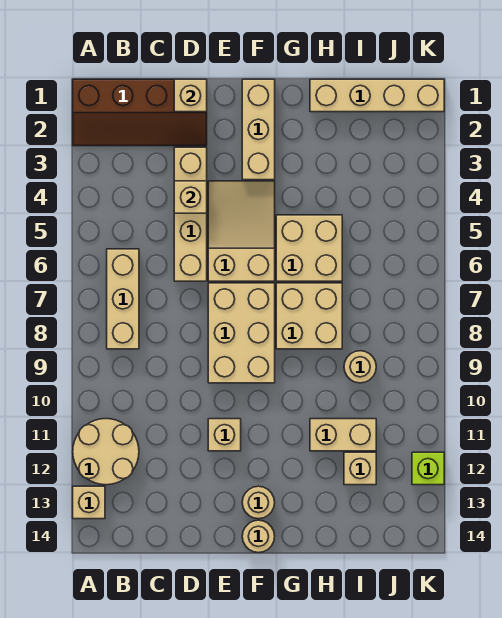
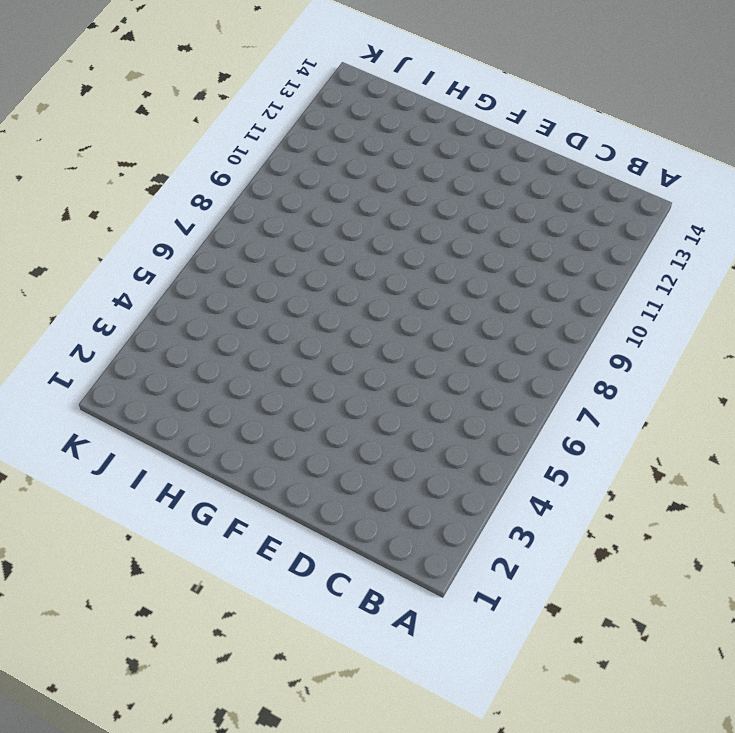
none -> brown 2x4 slope [73,79,207,146]
none -> tan 2x2 round brick [73,419,139,485]
none -> tan 1x1 brick [73,486,105,519]

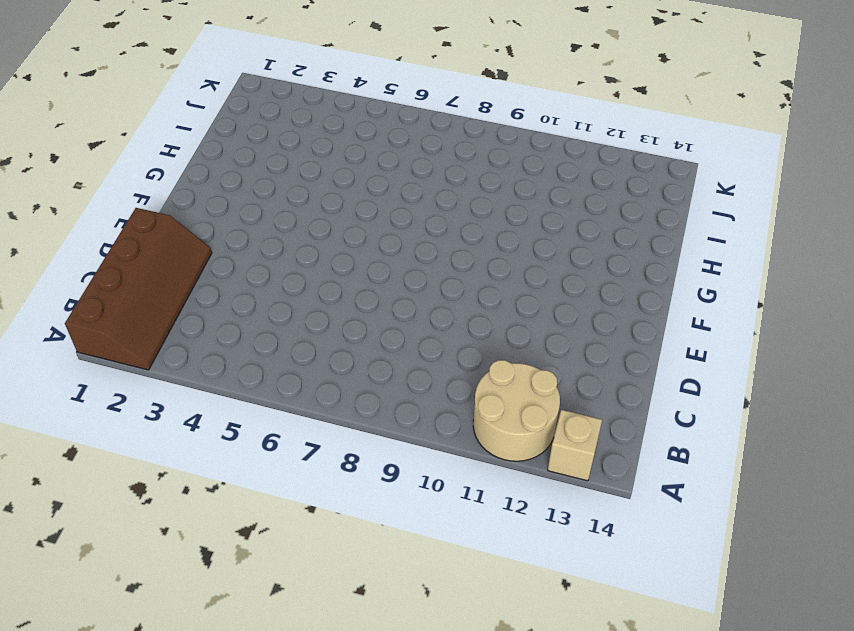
none -> tan 1x3 brick [107,249,139,349]
none -> tan 1x4 brick [174,147,207,281]
none -> tan 2x3 slope [208,181,275,281]

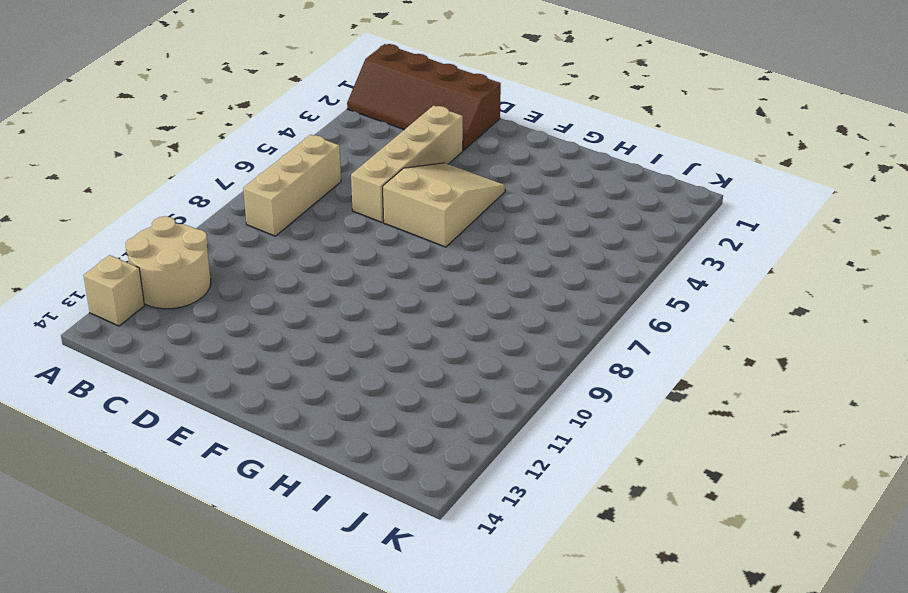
none -> tan 2x3 brick [208,283,275,383]
none -> tan 1x1 brick [208,419,241,451]
none -> tan 1x3 brick [242,79,275,180]

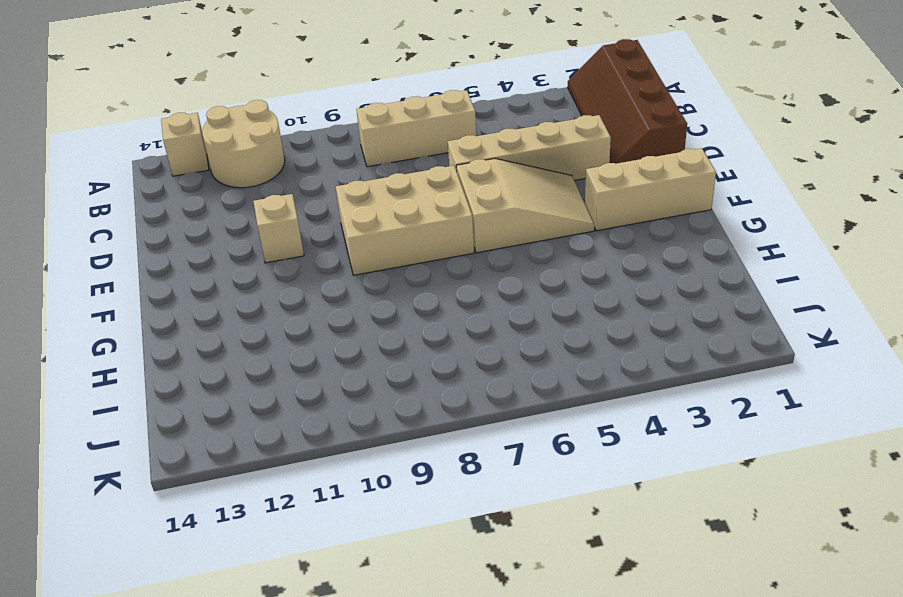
none -> tan 1x1 round brick [242,486,275,519]
none -> tan 1x1 round brick [242,520,275,553]
none -> tan 2x2 brick [276,215,342,281]

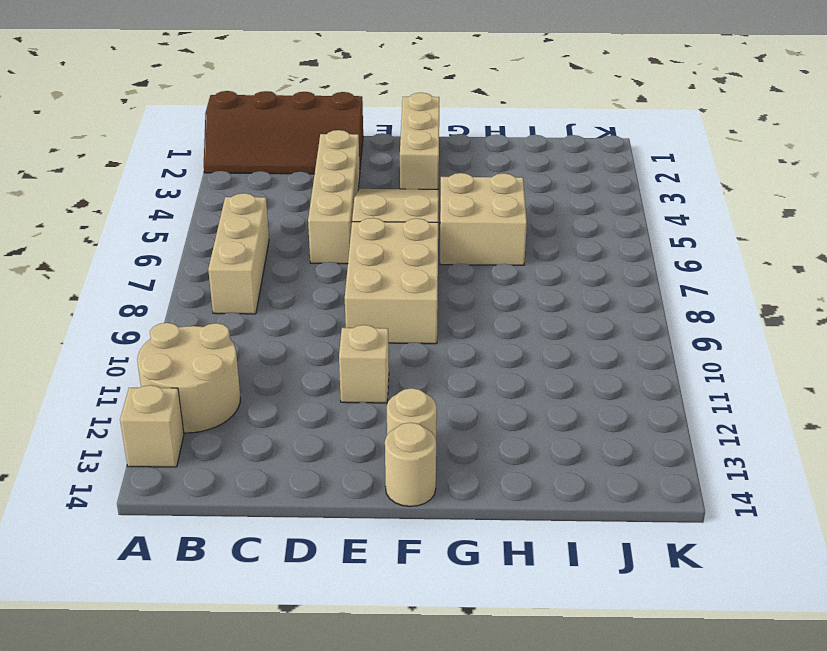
none -> tan 2x2 brick [276,283,342,349]
none -> tan 1x4 brick [310,79,444,112]
none -> tan 1x2 brick [310,419,376,451]

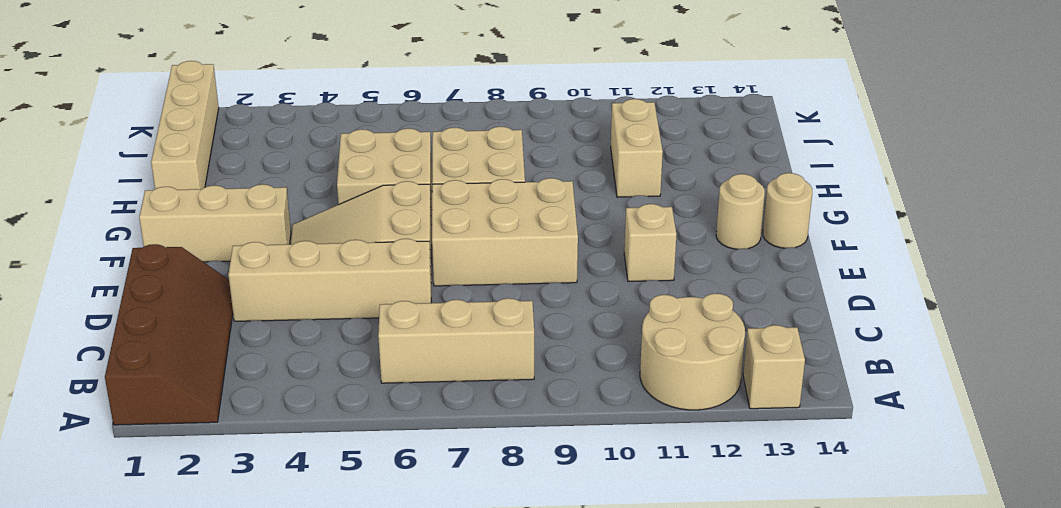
none -> tan 1x1 round brick [344,351,376,383]
none -> tan 1x1 brick [344,452,376,485]
none -> lime 1x1 brick [412,452,444,485]

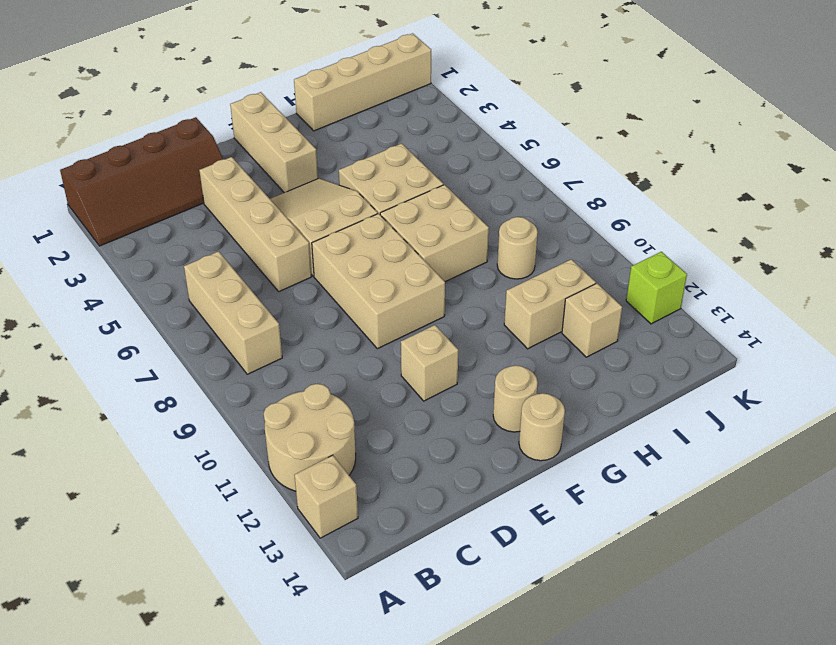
none -> tan 1x1 brick [174,79,207,112]
none -> tan 1x1 brick [174,181,207,213]

